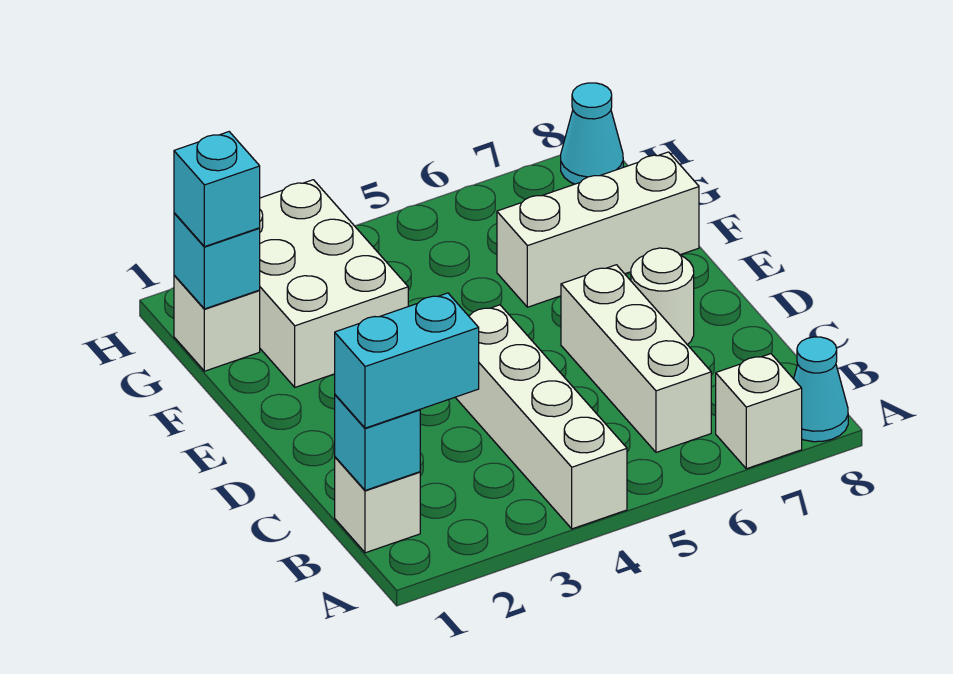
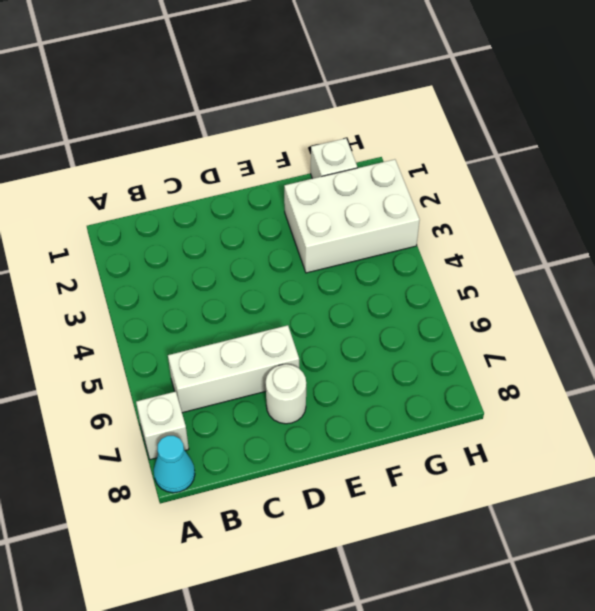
none -> white 1x4 brick [455,305,627,529]
none -> white 1x1 brick [335,457,420,553]
none -> white 1x3 brick [497,152,699,307]

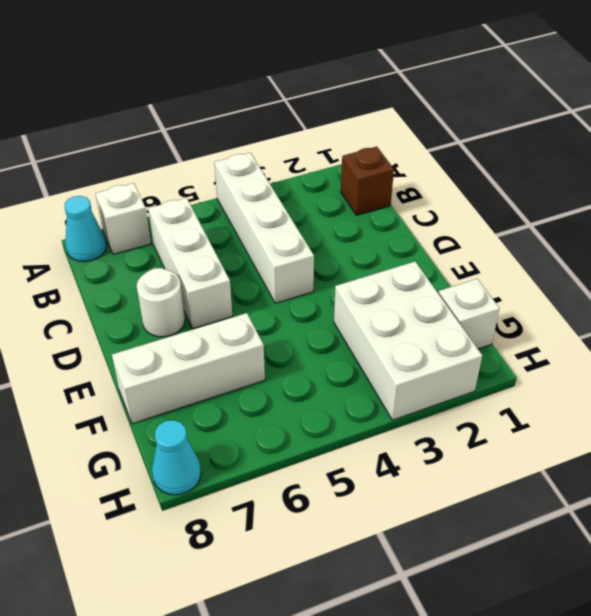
brown 1x1 brick [341,147,394,215] -> white 1x1 brick [335,457,420,553]
none -> cyan 1x1 brick [335,395,420,490]
none -> cyan 1x1 brick [174,213,260,309]
none -> cyan 1x2 brick [335,293,479,428]

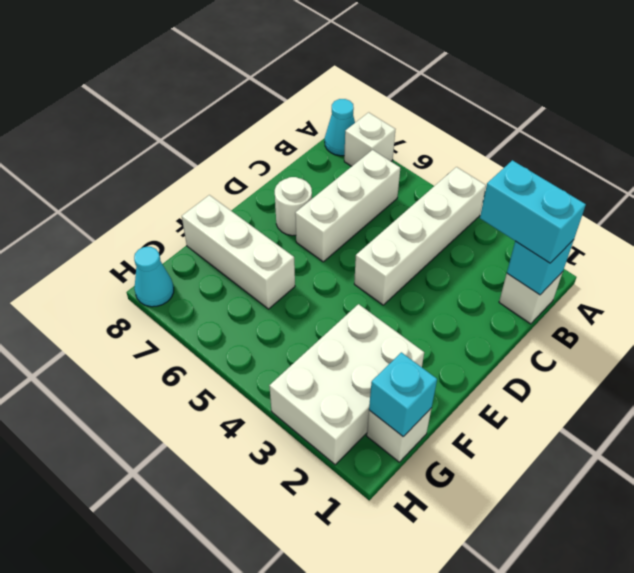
none -> cyan 1x1 brick [174,132,260,247]

